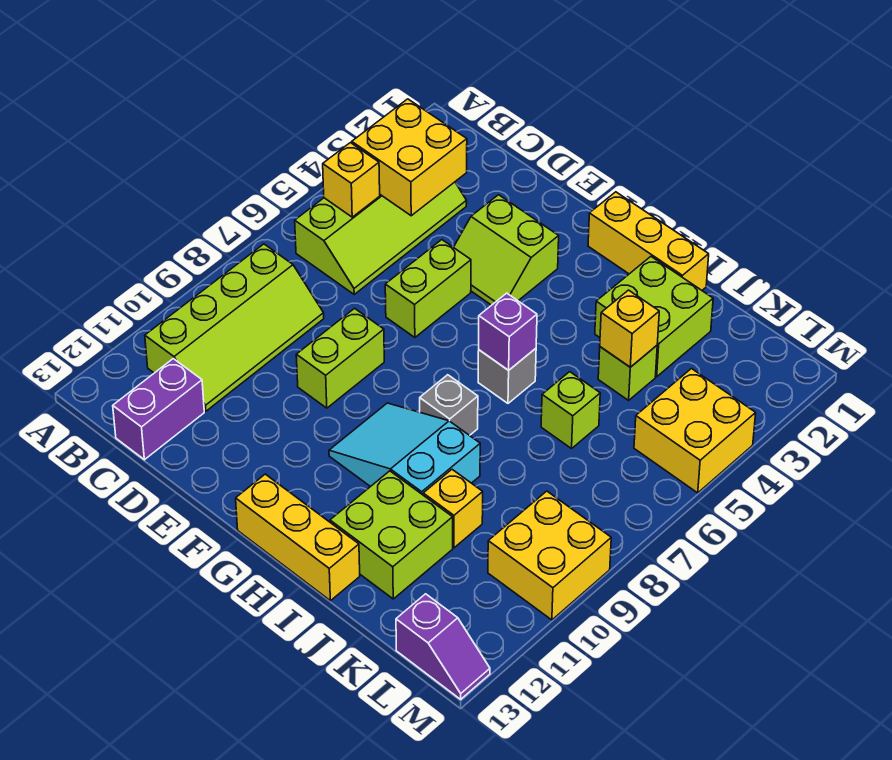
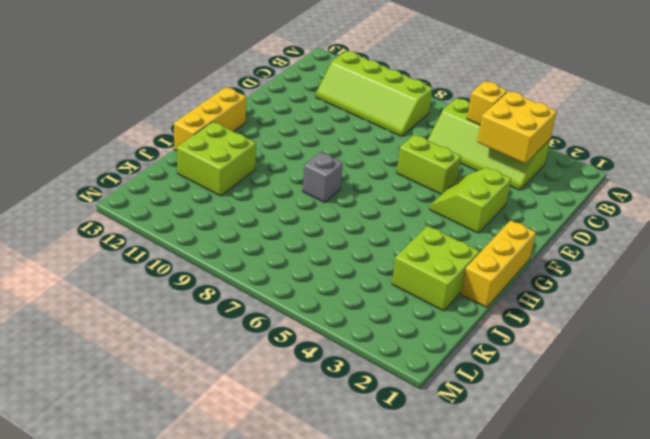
none -> purple 1x2 brick [113,359,204,460]
none -> lime 1x2 brick [296,308,384,408]
none -> cyan 2x3 slope [329,403,480,495]

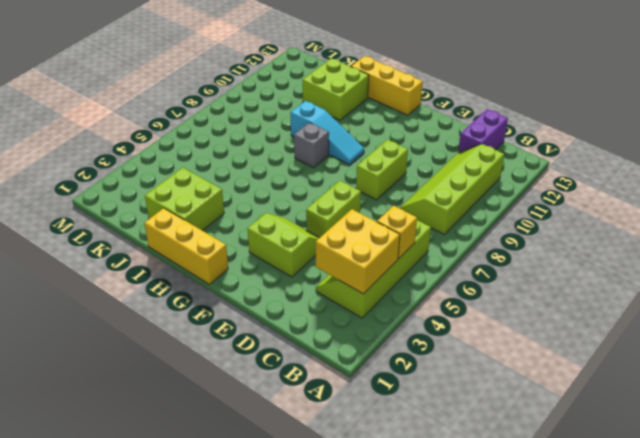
cyan 1x3 slope [290,101,364,165] -> cyan 2x3 slope [329,403,480,495]
none -> grey 1x1 brick [478,348,536,403]
none -> lime 1x1 brick [598,346,657,400]
none -> lime 1x1 brick [541,372,600,449]

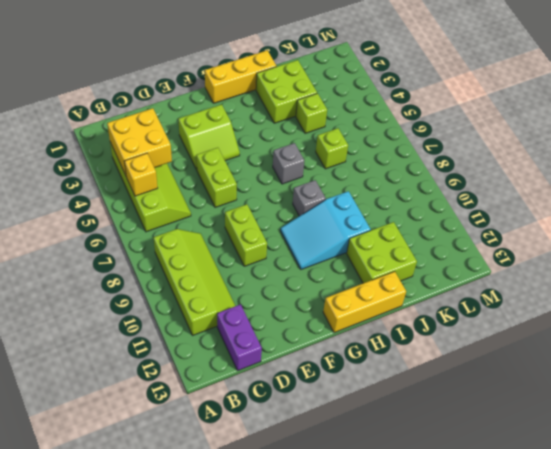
none -> yellow 1x1 brick [423,470,483,548]
none -> yellow 2x2 brick [634,369,756,493]
none -> yellow 2x2 brick [488,491,611,620]

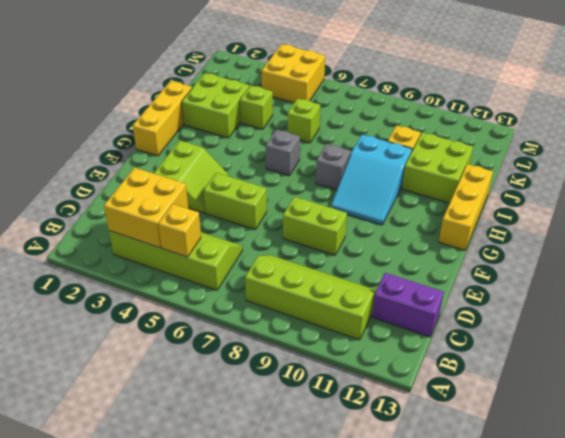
none -> yellow 2x2 brick [488,491,611,620]
none -> purple 1x2 slope [396,594,490,699]
none -> purple 1x1 brick [479,293,537,370]

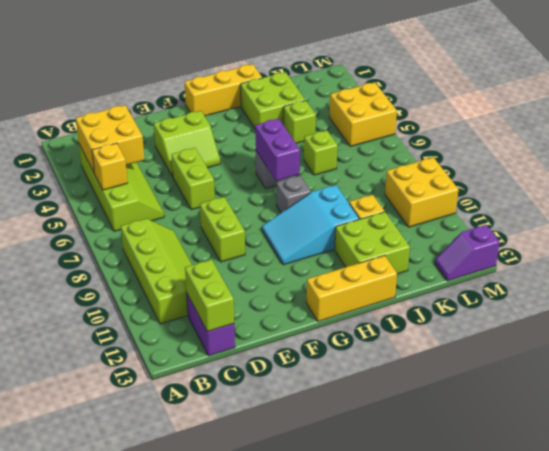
lime 1x2 brick [185,260,234,332] -> none
purple 1x2 brick [255,119,300,181] -> purple 1x1 brick [479,293,537,370]
purple 1x2 slope [435,225,499,281] -> purple 1x2 slope turned to [396,594,490,699]
none -> yellow 1x1 brick [600,290,659,367]

